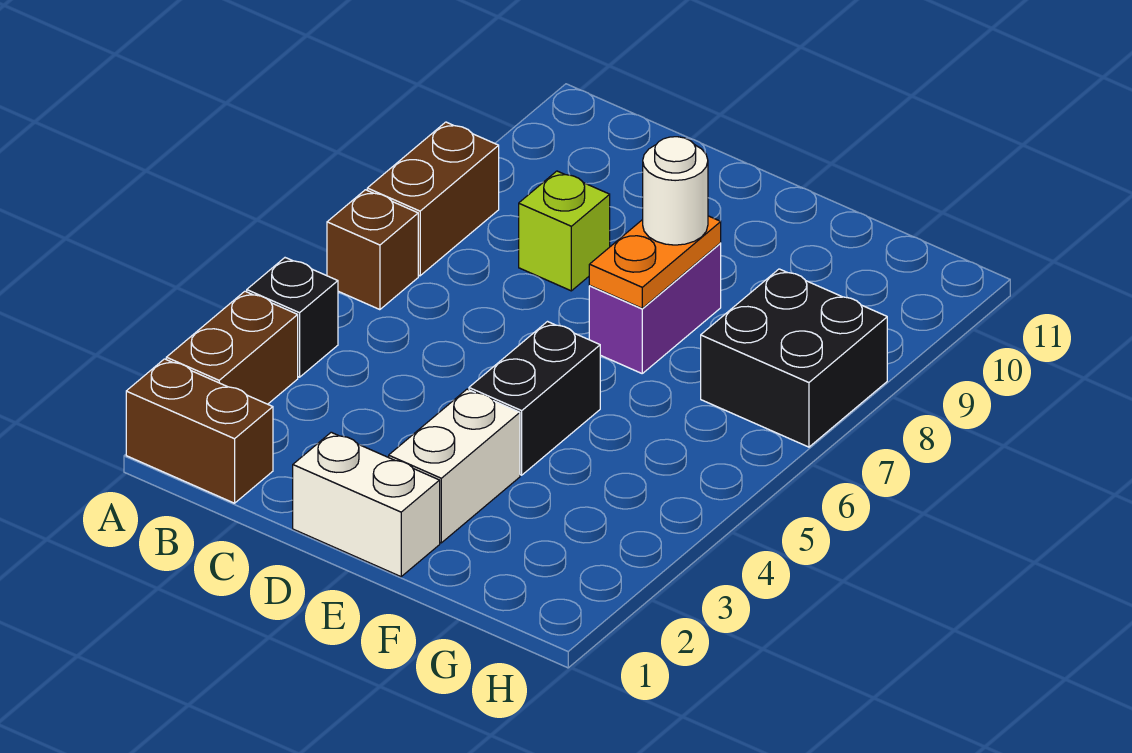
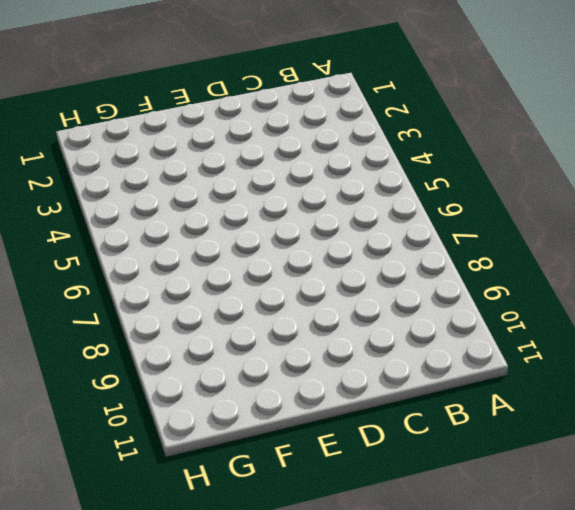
none -> brown 1x2 brick [126,359,273,503]
none -> brown 1x2 brick [166,291,298,404]
none -> black 1x1 brick [247,258,338,377]

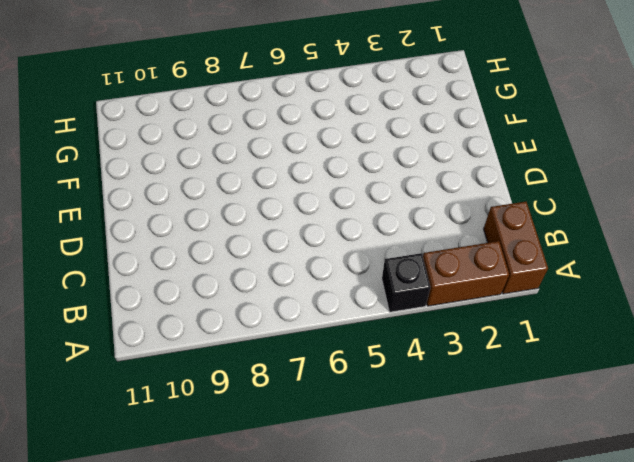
none -> brown 1x1 brick [327,190,418,310]
none -> brown 1x2 brick [367,122,499,276]
none -> lime 1x1 brick [519,171,610,291]

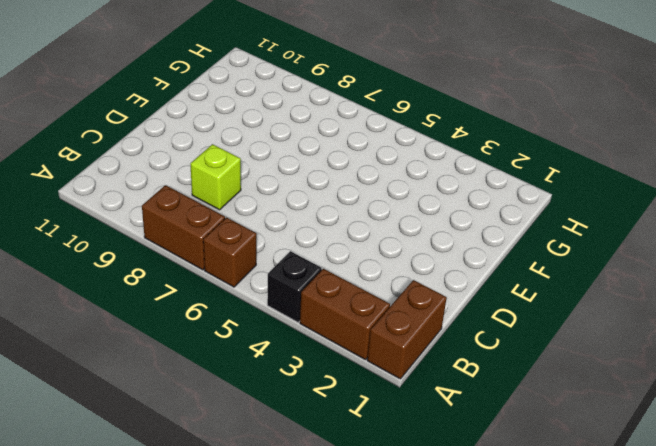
none -> white 1x2 brick [293,432,440,577]
none -> white 1x2 brick [389,389,520,543]
none -> black 1x2 brick [469,322,600,475]

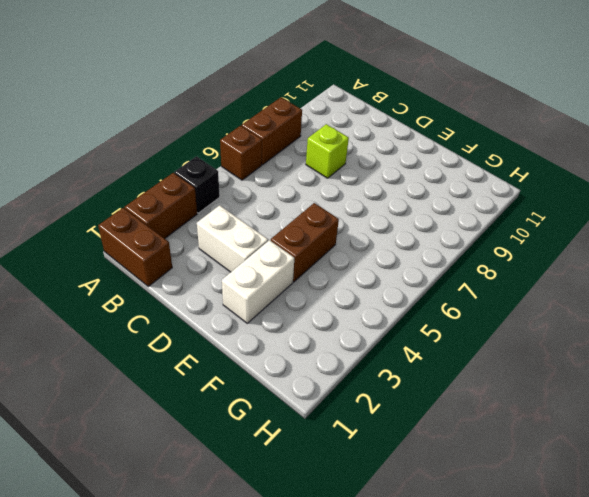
white 1x2 brick [197,205,268,272] -> white 1x2 brick moved to [293,432,440,577]
brown 1x2 brick [271,203,339,282] -> black 1x2 brick [469,322,600,475]
none -> purple 1x2 brick [589,243,721,373]
none -> black 2x2 brick [701,269,887,447]
none -> orange 1x2 plate [589,216,721,308]

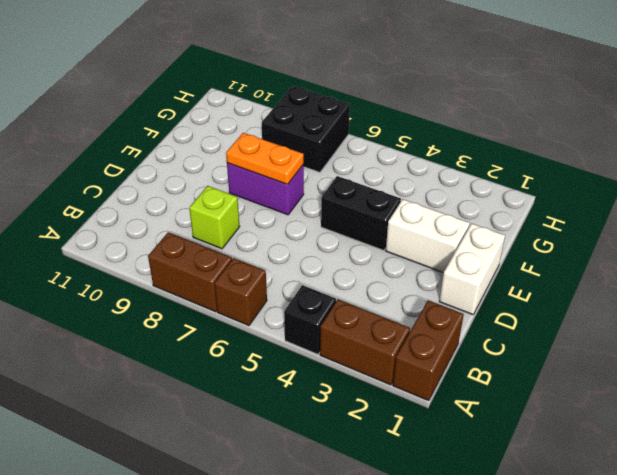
none -> white 1x1 round brick [643,137,708,245]

